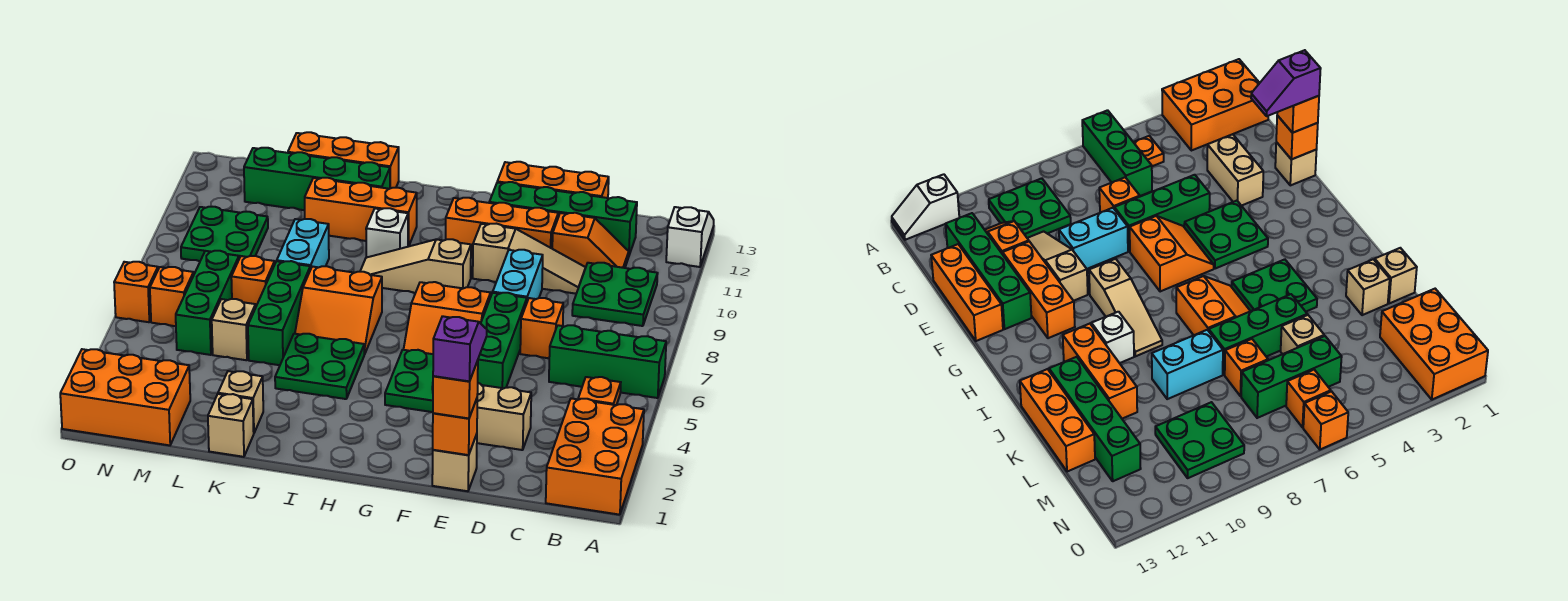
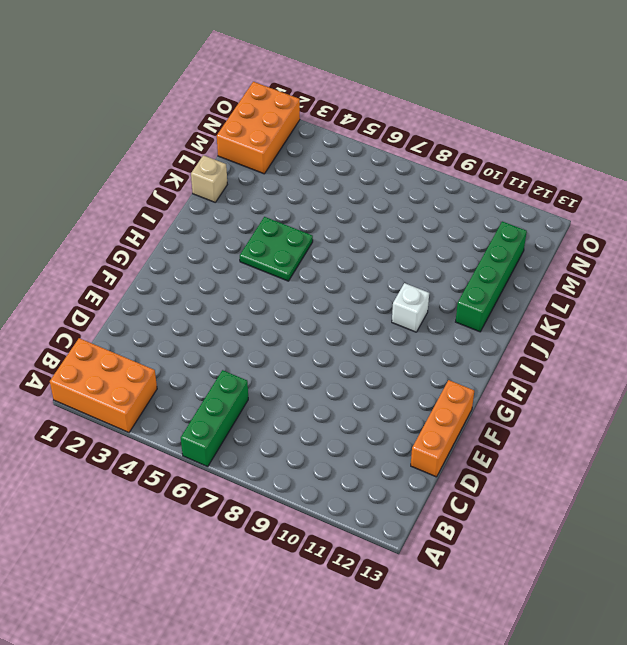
none -> white 1x2 slope [666,207,714,267]
none -> orange 1x1 plate [578,377,621,405]
none -> green 2x2 plate [572,263,658,326]
none -> orange 1x2 slope [552,213,629,268]

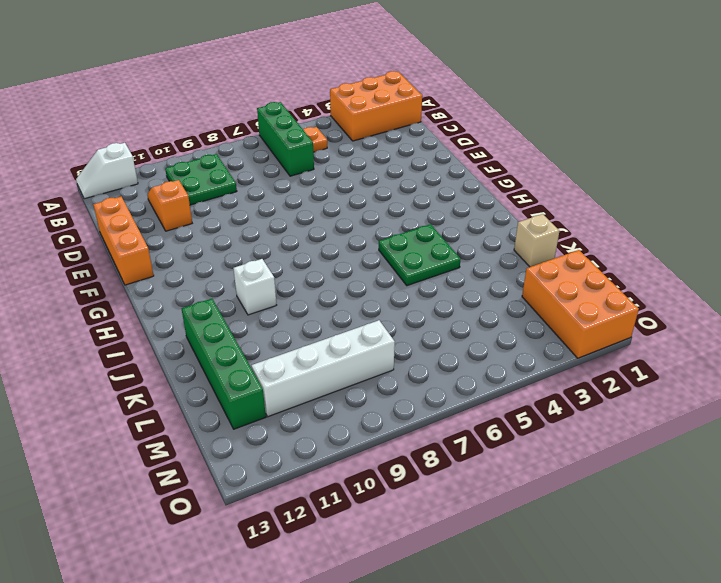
white 1x4 brick [252,320,395,417] -> green 2x2 plate [181,207,268,261]
none -> green 1x4 brick [489,182,637,255]
none -> tan 1x2 brick [477,383,531,450]
none -> orange 1x1 brick [520,298,563,358]
none -> tan 1x3 slope [473,224,586,294]

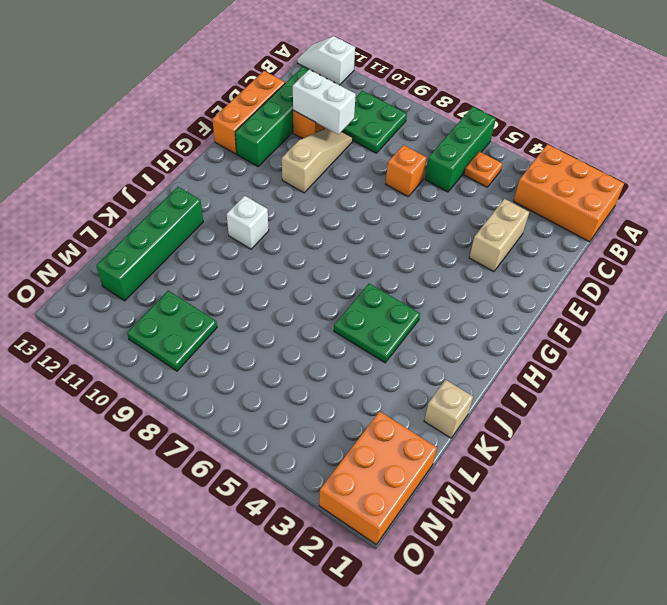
white 1x2 brick [293,70,356,134] -> none
none -> tan 1x1 brick [432,434,477,491]
none -> green 1x3 brick [478,293,527,388]
none -> cyan 1x2 brick [493,250,543,301]
none -> orange 1x3 brick [446,198,558,256]

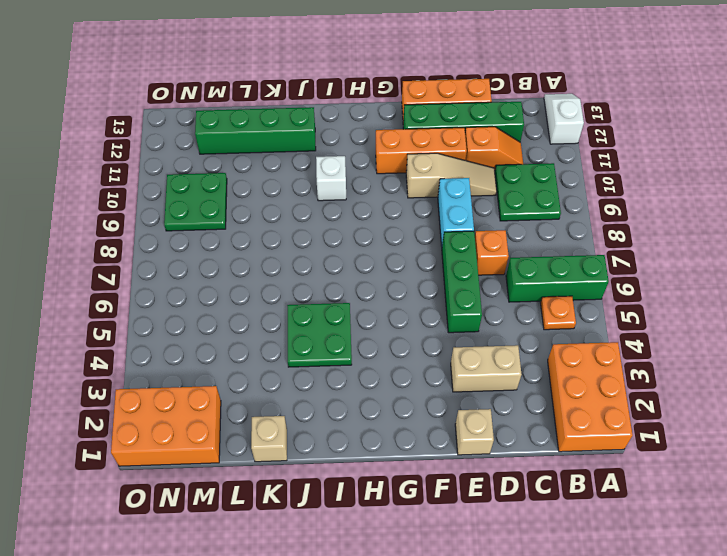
none -> green 2x2 plate [385,350,433,412]
none -> orange 2x2 slope [403,282,491,354]
none -> tan 1x3 slope [360,239,471,293]
none -> orange 2x2 slope [295,266,382,354]

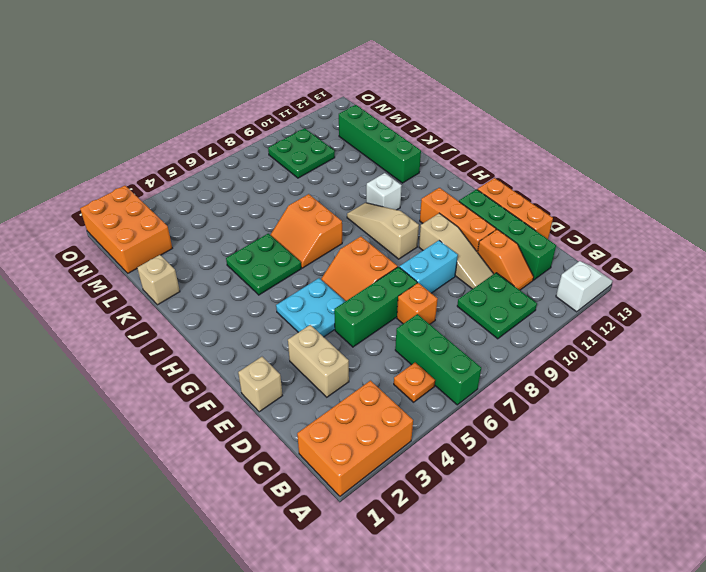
cyan 2x2 plate [276,278,346,337] -> green 2x2 plate [385,350,433,412]
none -> orange 1x3 brick [305,178,417,246]
none -> orange 1x3 brick [288,132,399,188]
none -> tan 1x1 brick [218,371,263,433]
none -> green 1x3 brick [248,261,310,365]

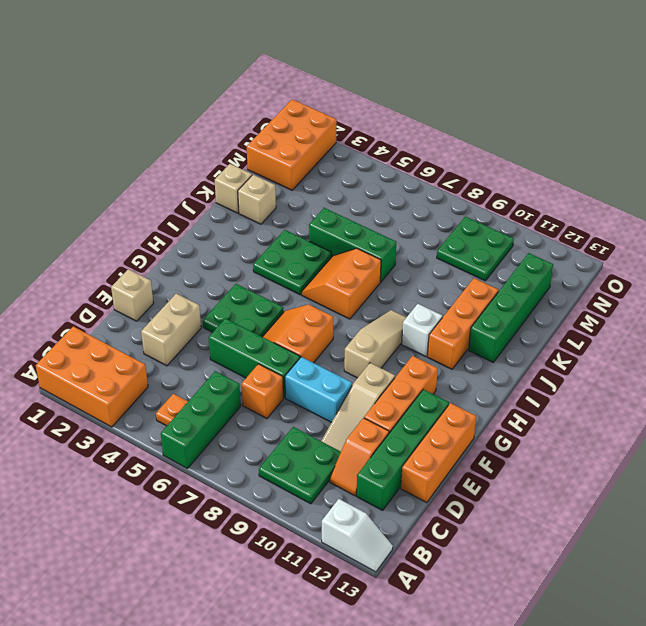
none -> orange 1x3 brick [288,132,399,188]
none -> cyan 1x2 brick [277,219,329,270]
none -> tan 1x1 brick [212,299,256,360]
none -> orange 1x1 brick [231,256,275,306]

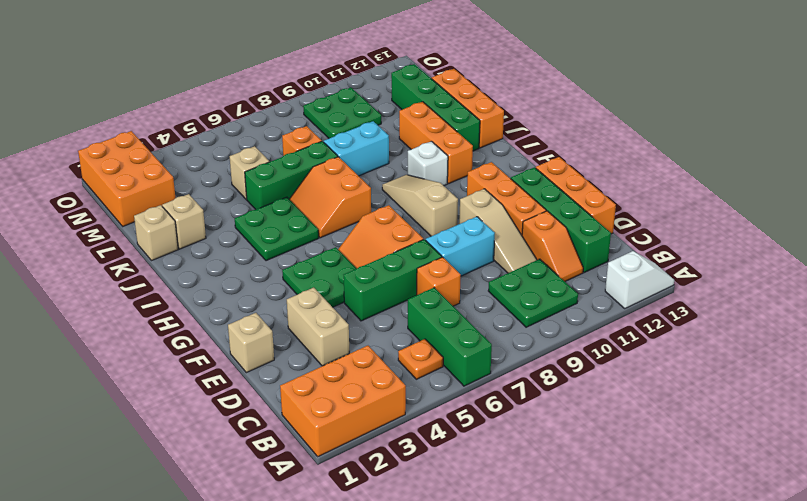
none -> green 1x3 brick [176,251,239,355]
none -> orange 1x1 brick [150,267,194,326]
none -> orange 1x1 brick [114,262,158,322]
none -> orange 1x1 brick [433,399,477,455]

